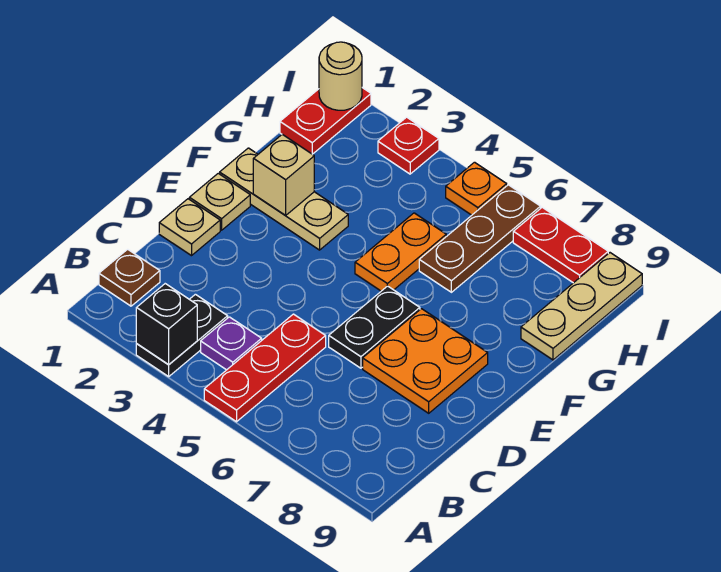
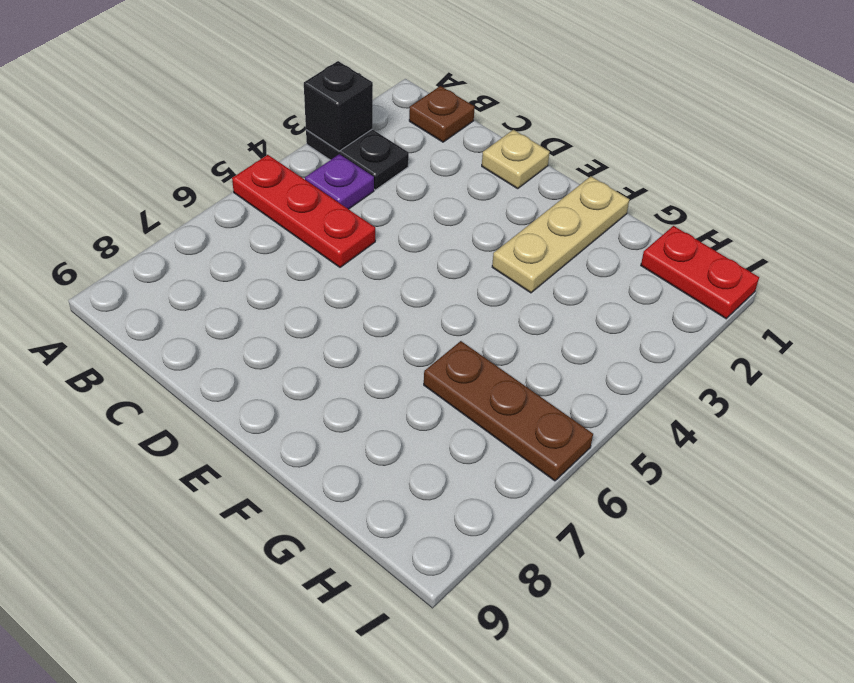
none -> black 1x2 plate [329,286,420,368]
none -> orange 2x2 plate [363,309,488,413]
none -> tan 1x1 plate [189,173,250,230]

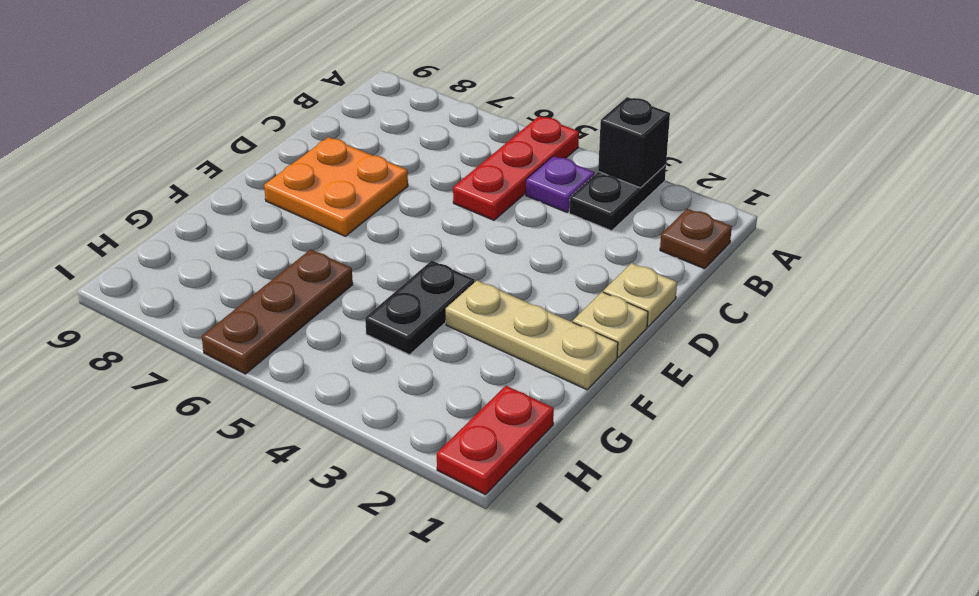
black 1x2 plate [365,261,475,355] -> black 1x2 plate moved to [329,286,420,368]
none -> orange 1x2 plate [355,213,446,291]
none -> tan 1x3 plate [521,253,642,360]
none -> red 1x1 plate [378,117,439,174]

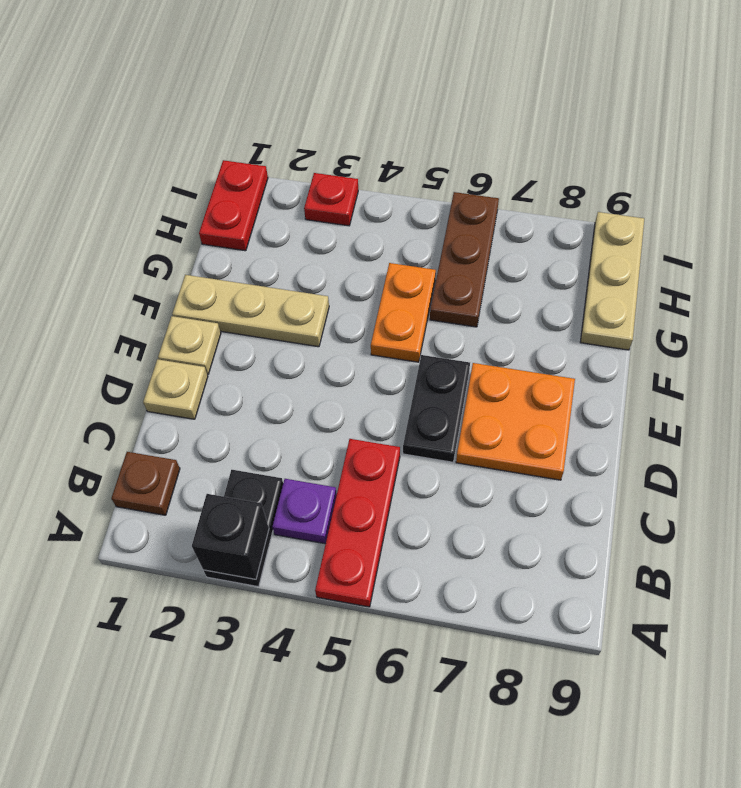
none -> orange 1x1 plate [446,162,507,215]
none -> red 1x2 plate [513,207,608,283]
none -> tan 1x1 brick [253,134,314,215]

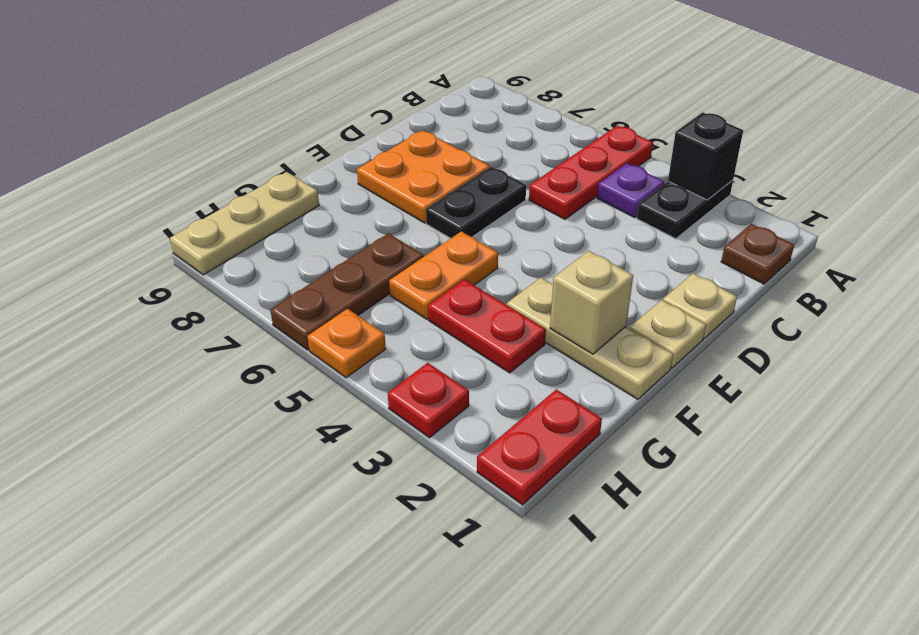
red 1x2 plate [428,280,546,373] -> red 1x2 plate moved to [513,207,608,283]
none -> tan 1x1 round brick [319,42,362,110]

